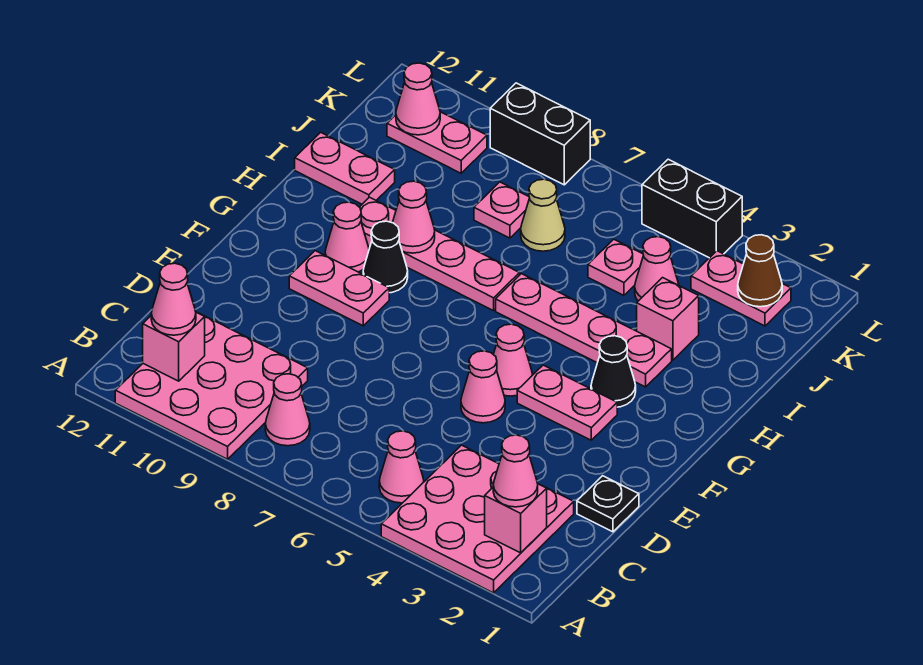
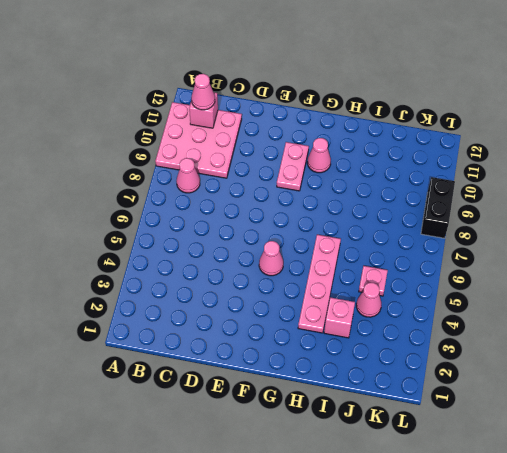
none -> pink 3x3 plate [381,445,574,593]
none -> pink 1x1 cone [379,431,424,503]
none -> black 1x1 plate [577,476,639,532]
none -> pink 1x1 cone [461,351,505,423]

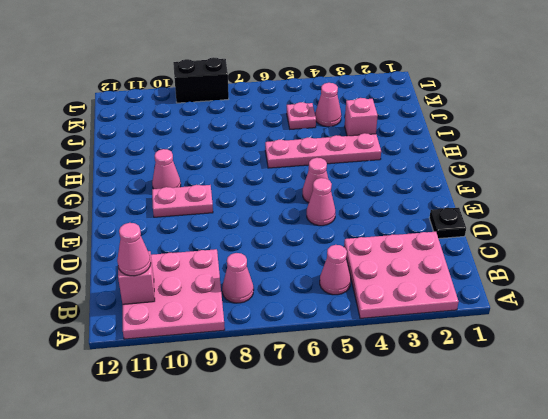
none -> pink 1x2 plate [517,365,617,440]
none -> black 1x1 cone [591,336,636,407]
none -> black 1x1 cone [363,221,408,293]
none -> pink 1x4 plate [360,197,520,311]

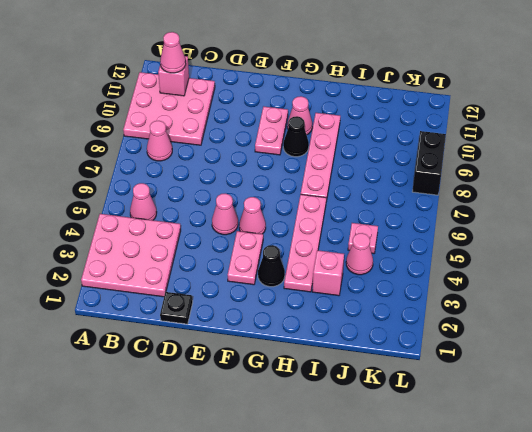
none -> pink 1x2 plate [295,132,395,204]
none -> tan 1x1 cone [521,179,565,251]
none -> pink 1x1 plate [474,182,529,238]
none -> pink 1x2 plate [691,251,791,326]

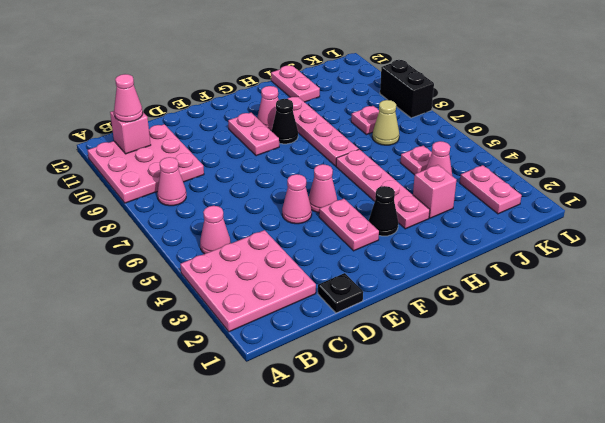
none -> pink 1x2 plate [387,112,487,173]
none -> black 1x2 brick [642,159,742,258]
none -> pink 1x1 brick [485,484,547,553]
none -> pink 1x1 cone [393,181,435,253]

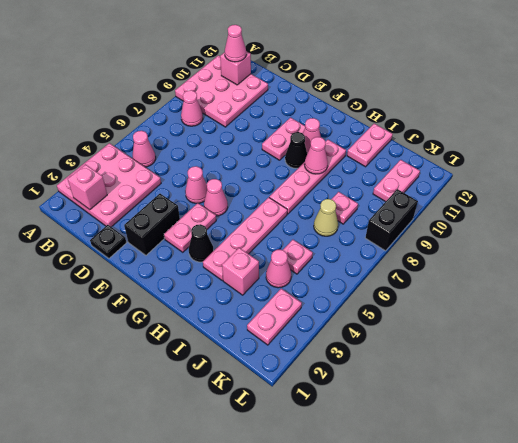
black 1x2 brick [124,194,180,255] -> black 1x2 brick moved to [642,159,742,258]
none -> brown 1x1 cone [738,235,782,307]
none -> pink 1x1 cone [396,63,440,135]
none -> pink 1x1 cone [493,435,538,507]

